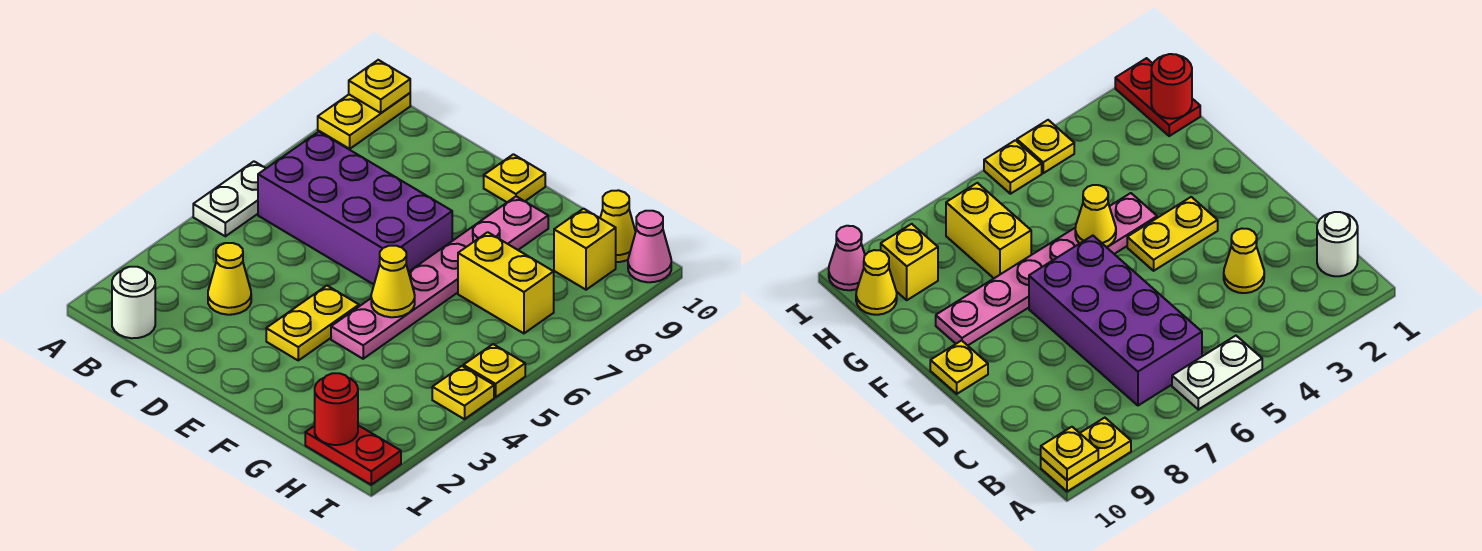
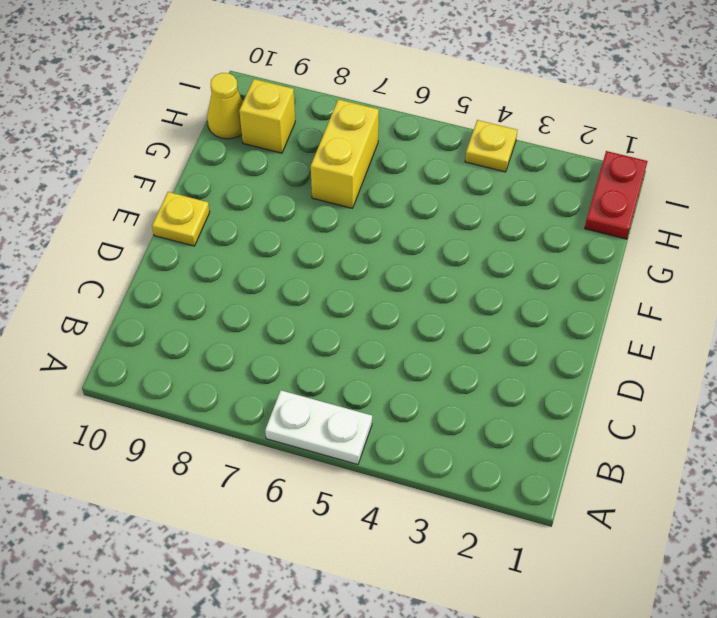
none -> yellow 1x2 plate [318,93,410,149]
none -> white 1x1 round brick [112,267,155,338]
none -> purple 2x4 brick [258,132,452,284]

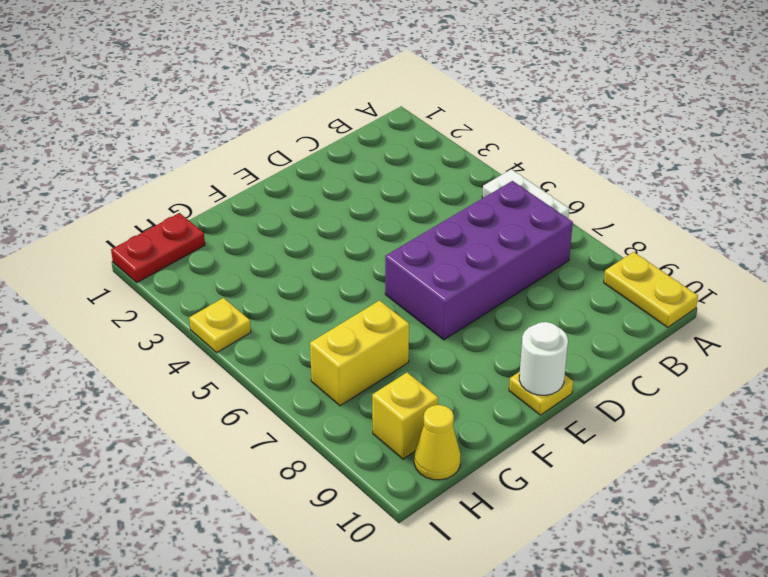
white 1x1 round brick [519,322,568,395] -> white 1x1 round brick moved to [112,267,155,338]
none -> yellow 1x1 cone [208,243,251,315]
none -> yellow 1x2 plate [266,286,359,360]
none -> pink 1x6 plate [331,196,548,359]

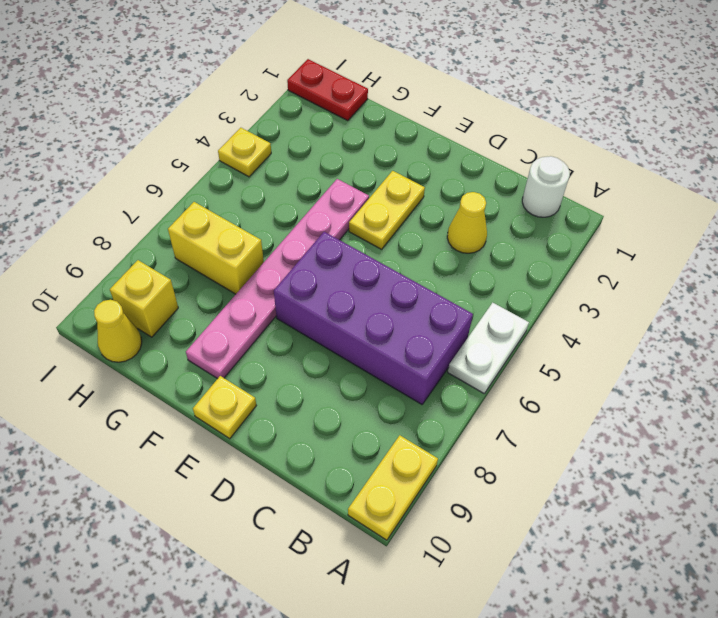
none -> yellow 1x1 plate [463,344,525,397]
none -> pink 1x1 cone [628,211,671,282]
none -> yellow 1x1 plate [349,60,410,113]

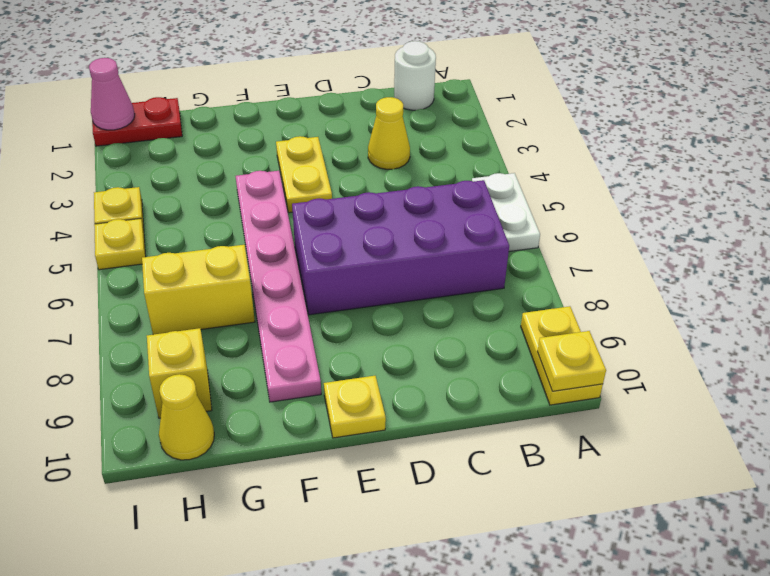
pink 1x1 cone [89,58,135,130] -> pink 1x1 cone moved to [628,211,671,282]
none -> yellow 1x1 cone [371,246,415,317]
none -> red 1x1 round brick [315,373,358,445]

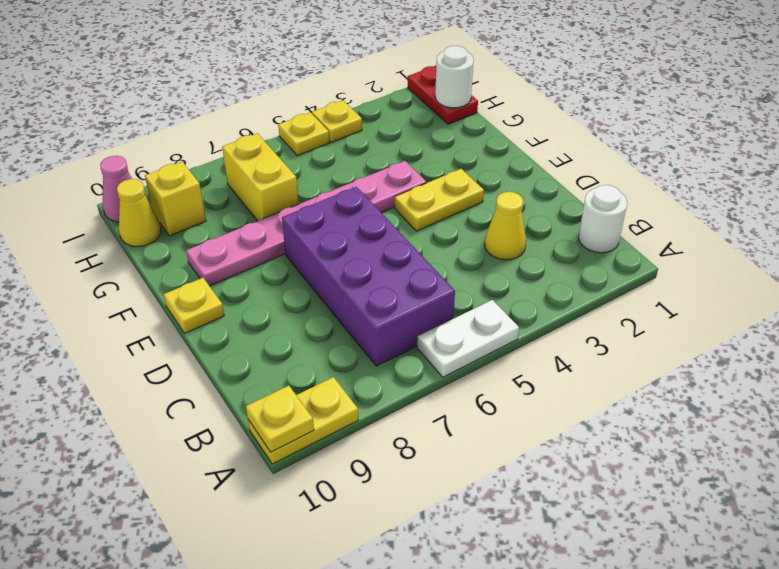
white 1x1 round brick [435,46,474,108] -> red 1x1 round brick [315,373,358,445]
none -> yellow 1x1 cone [371,246,415,317]

